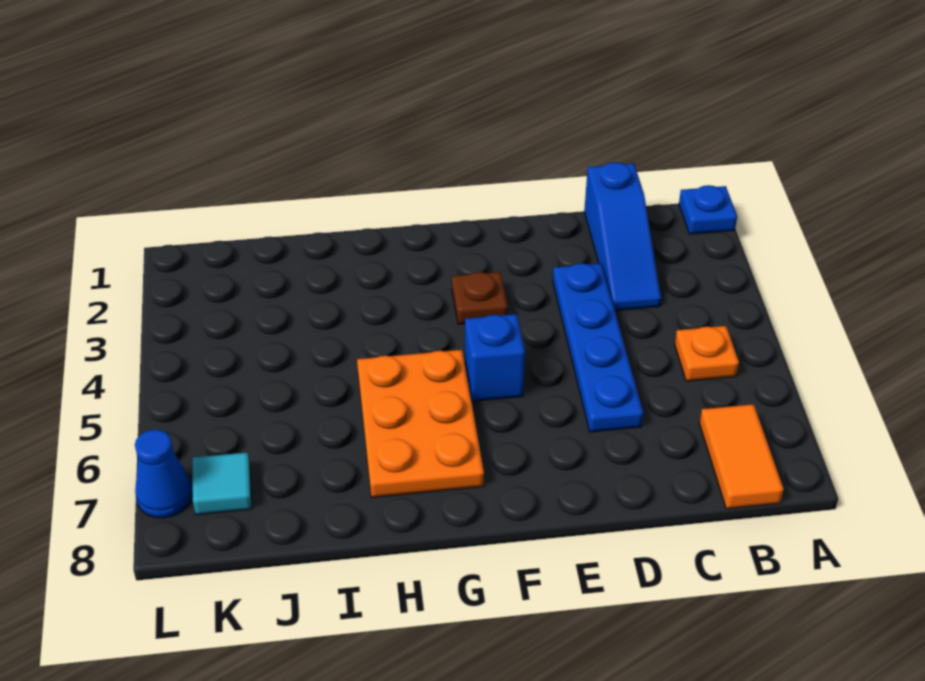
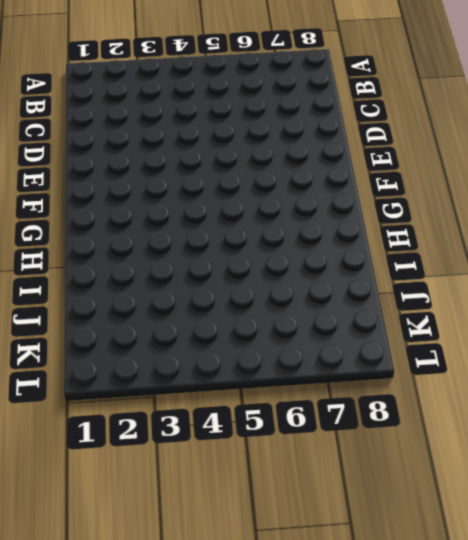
none -> blue 1x1 plate [679,185,737,234]
none -> orange 1x1 plate [675,326,739,381]

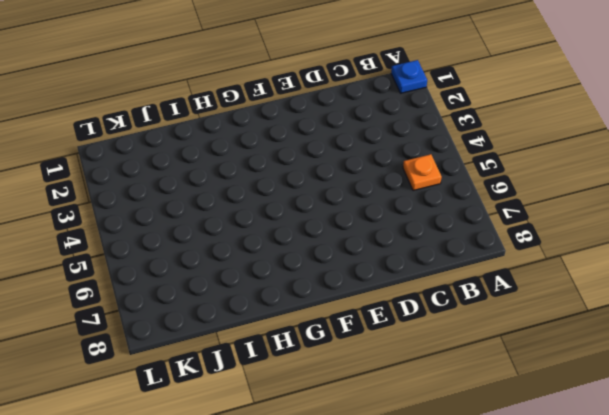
none -> orange 1x2 tile [699,404,784,509]
none -> blue 1x3 slope [584,162,661,311]

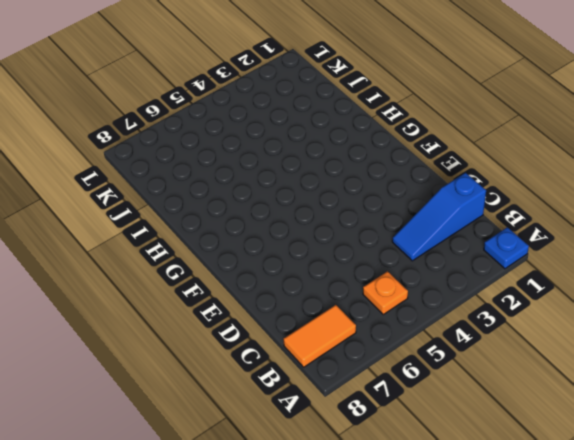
none -> blue 1x4 plate [553,263,643,432]
none -> brown 1x1 plate [452,272,508,325]

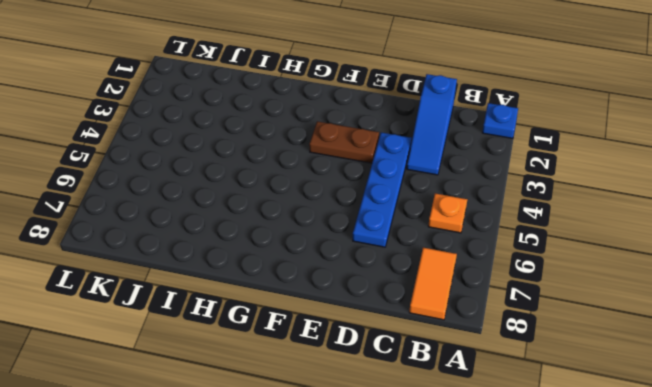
brown 1x2 plate [309,121,379,163] -> brown 1x1 plate [452,272,508,325]
none -> blue 1x1 brick [465,314,525,401]
none -> orange 2x3 plate [357,350,484,497]

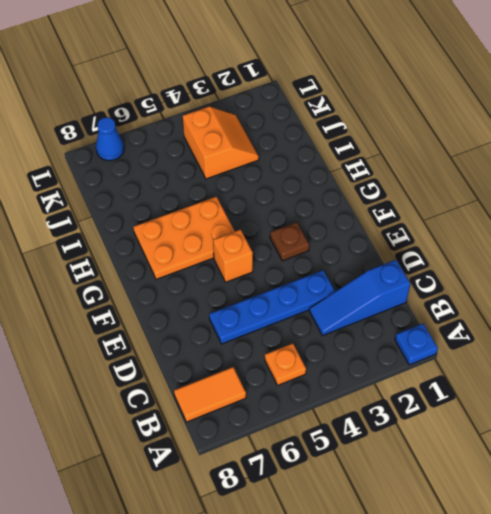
orange 1x1 brick [213,229,253,282] -> blue 1x1 brick [465,314,525,401]
orange 2x2 slope [183,106,259,179] -> none
none -> cyan 1x1 tile [193,452,252,515]

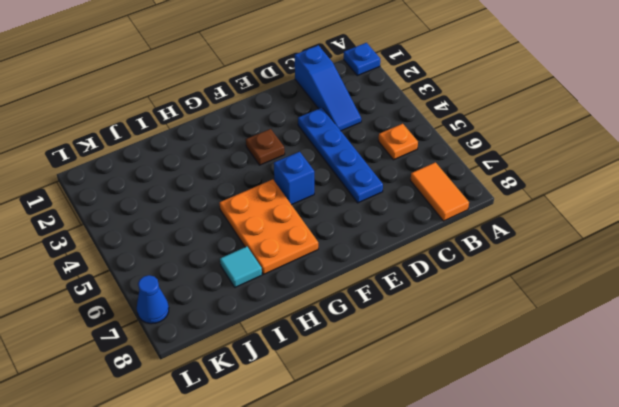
cyan 1x1 tile [220,247,262,287] -> cyan 1x1 tile moved to [193,452,252,515]

